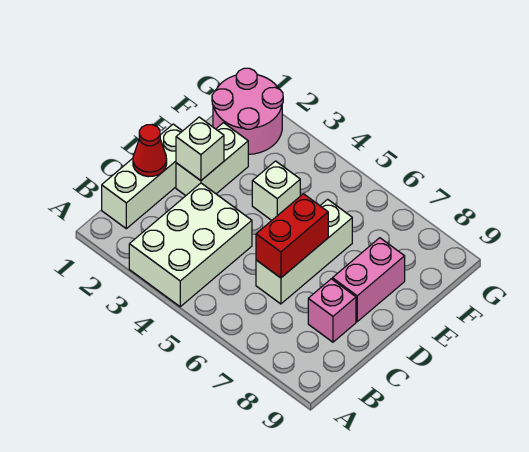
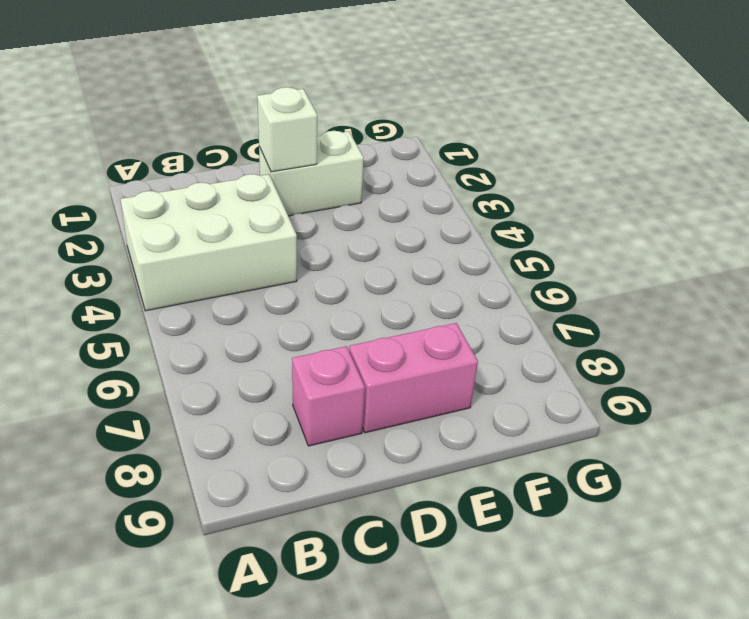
none -> white 1x3 brick [102,124,182,229]
none -> white 1x3 brick [256,199,352,304]

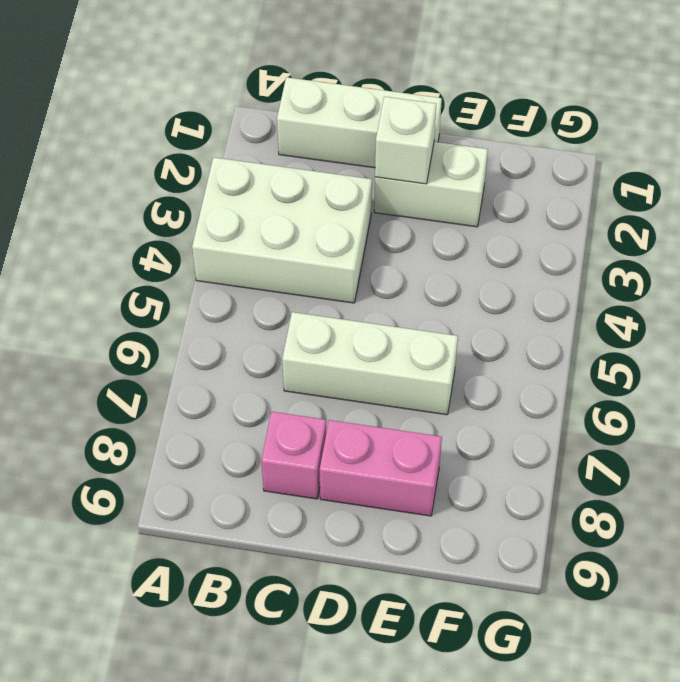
none -> white 1x1 brick [252,161,300,220]
none -> pink 2x2 round brick [212,68,283,154]

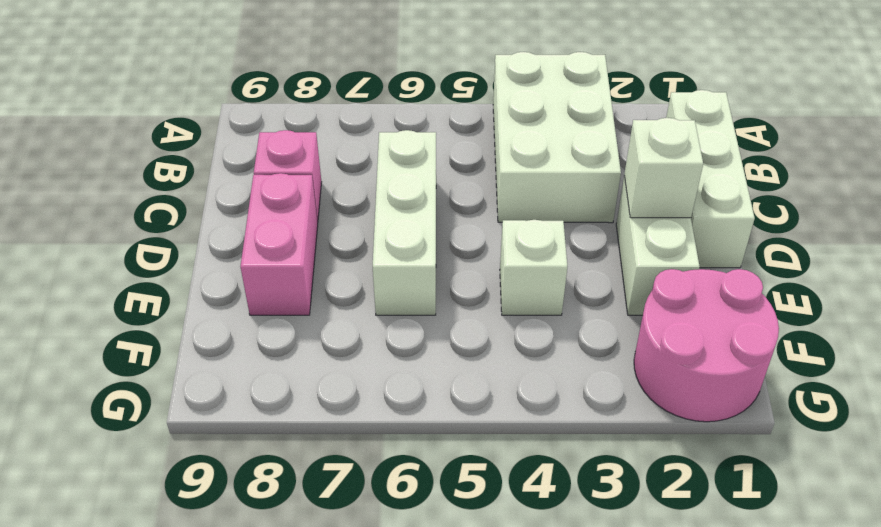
none -> red 1x1 cone [133,125,167,177]
none -> red 1x2 brick [256,194,328,278]

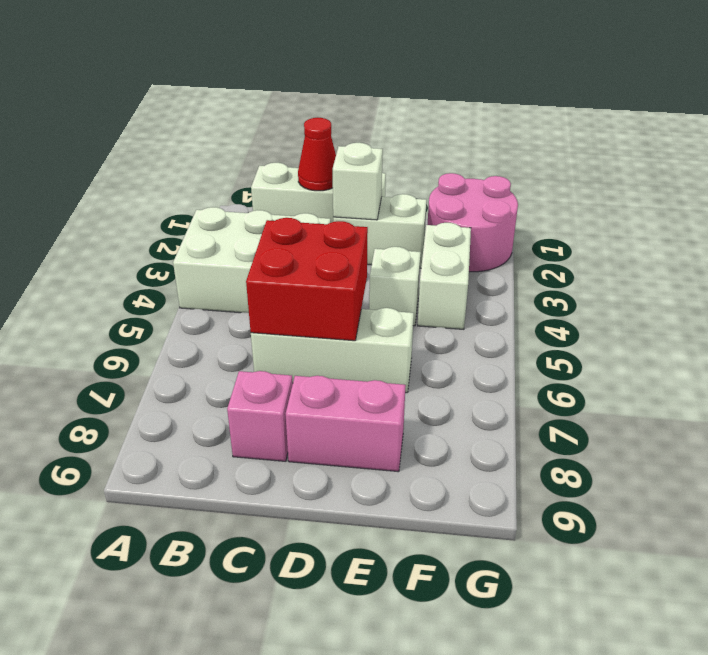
red 2x2 brick [246,218,368,341] -> red 1x2 brick [256,194,328,278]
white 1x2 brick [418,223,471,329] -> none

